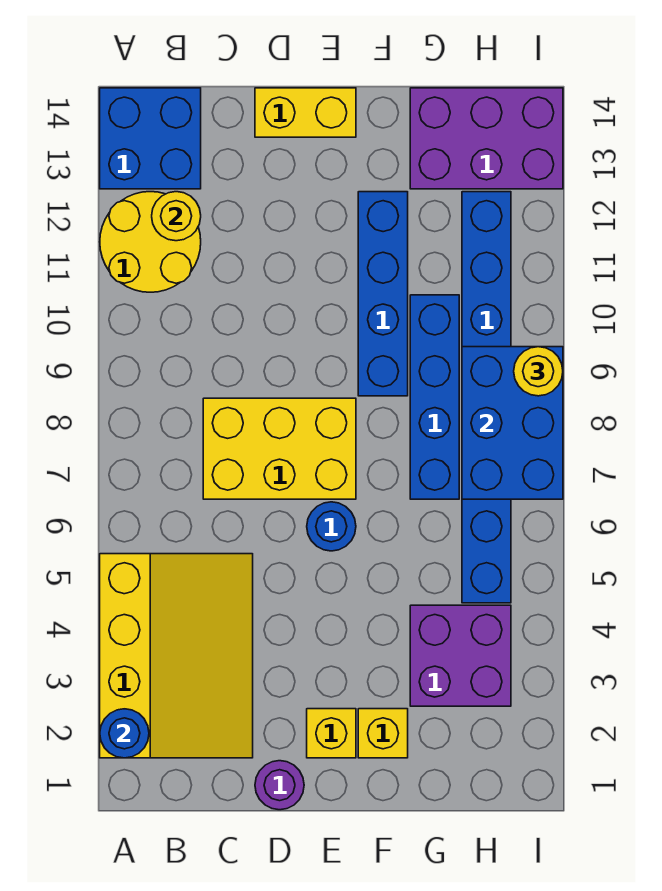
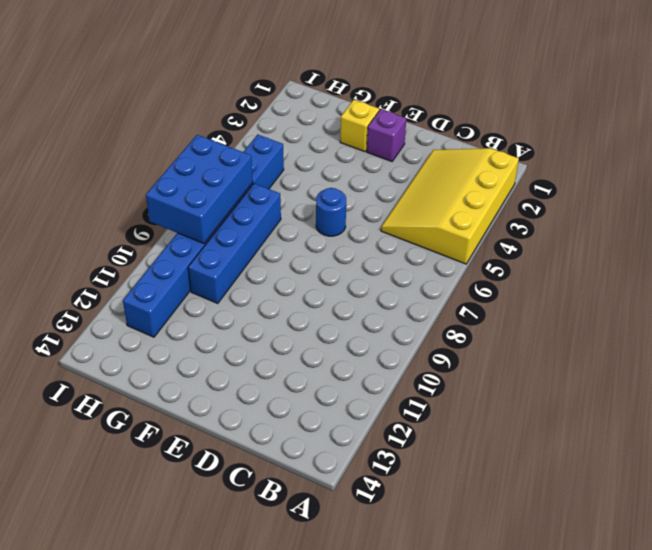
purple 1x1 brick [367,109,406,162] -> yellow 1x1 brick [307,709,356,758]
none -> yellow 2x2 round brick [100,192,201,292]
none -> blue 2x2 brick [100,88,201,189]
none -> yellow 2x3 brick [203,398,356,499]

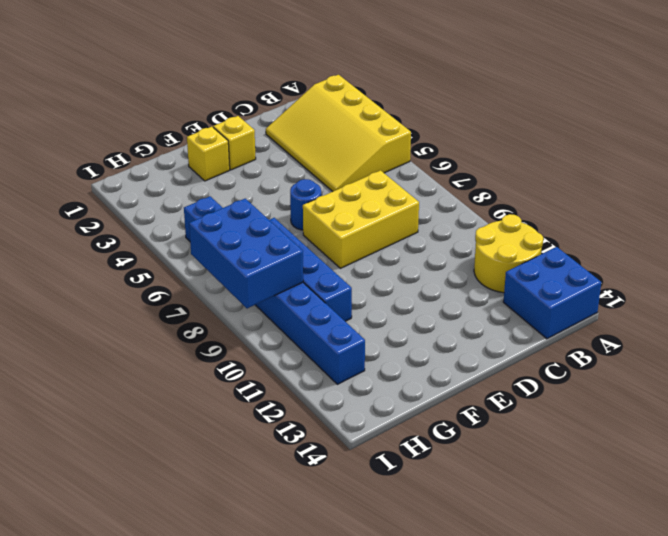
none -> purple 1x1 round brick [255,761,304,810]
none -> yellow 1x2 brick [255,88,356,137]
none -> blue 1x4 brick [358,192,408,396]

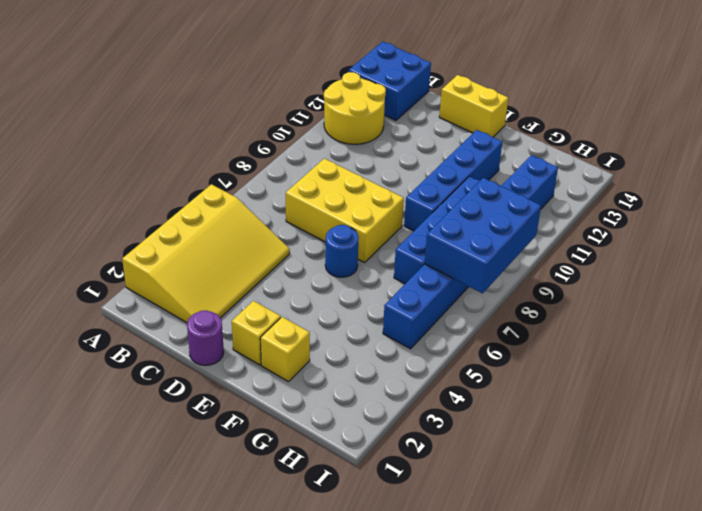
none -> purple 2x2 brick [410,605,511,706]
none -> purple 2x3 brick [410,88,563,189]
none -> blue 1x1 round brick [100,709,149,758]

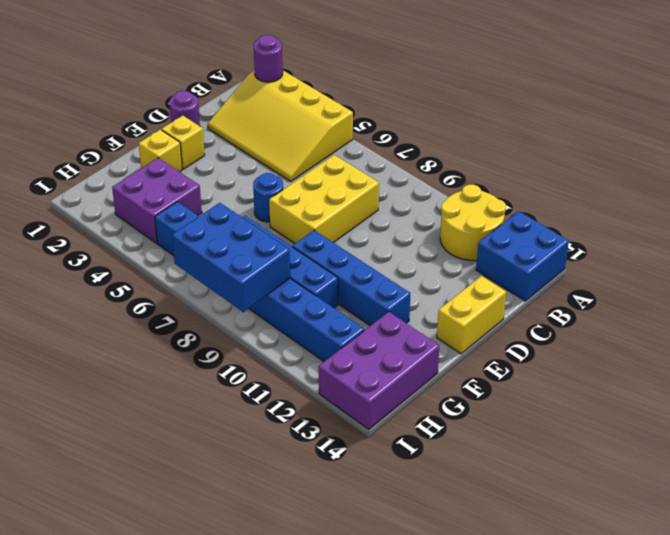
purple 1x1 round brick [254,35,283,82] -> blue 1x1 round brick [100,709,149,758]
none -> yellow 1x1 round brick [152,192,201,241]
none -> yellow 1x1 round brick [514,347,563,396]

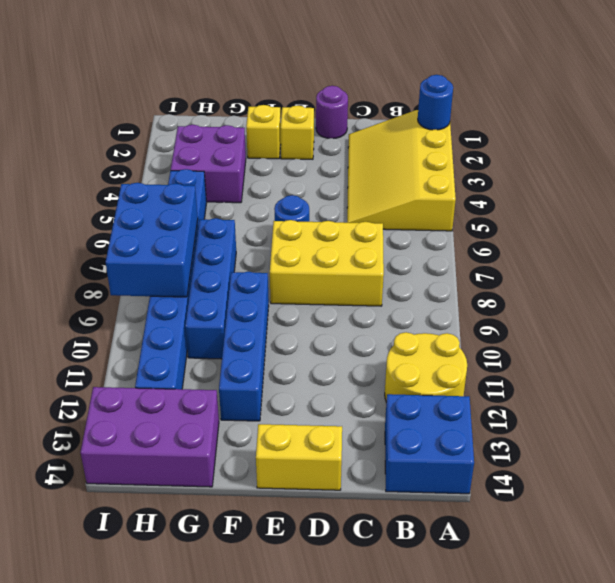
none -> yellow 1x1 round brick [152,192,201,241]
none -> yellow 1x1 round brick [514,347,563,396]

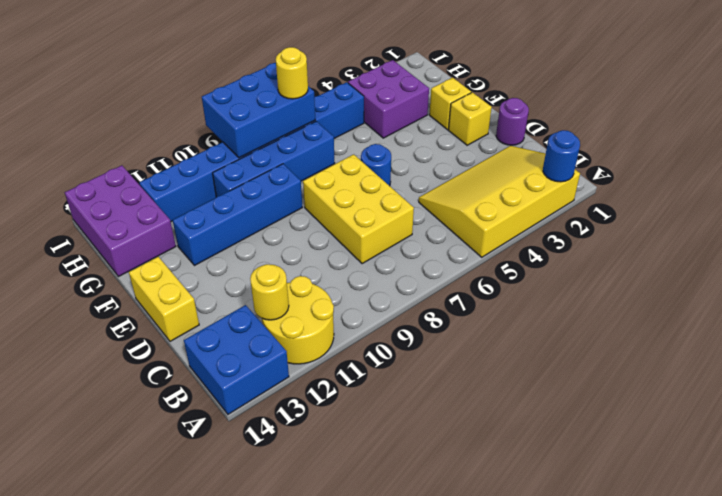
yellow 1x1 round brick [276,47,308,99] -> yellow 1x1 round brick moved to [514,347,563,396]

